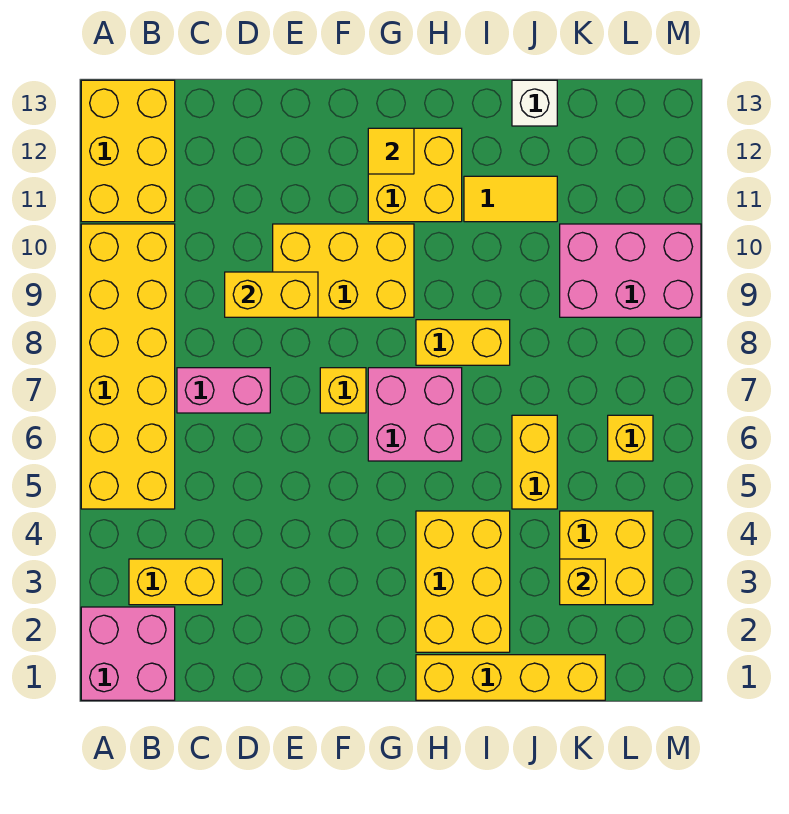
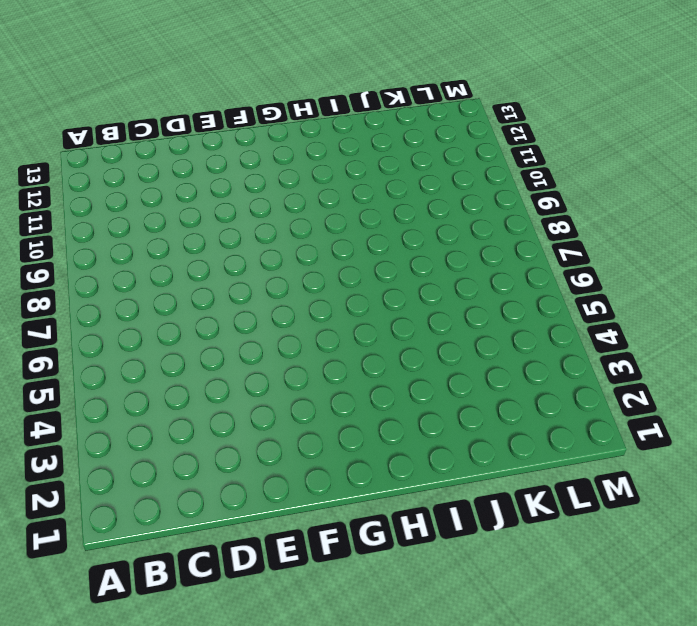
none -> pink 2x2 brick [81,607,175,700]
none -> yellow 2x6 brick [81,224,175,509]
none -> yellow 2x3 brick [81,80,175,222]

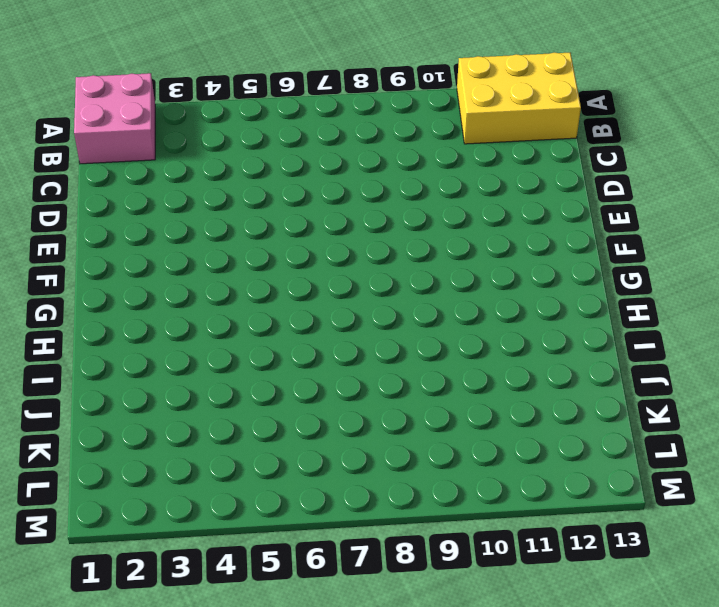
none -> yellow 2x6 brick [81,224,175,509]
none -> yellow 1x2 brick [129,559,222,605]
none -> pink 1x2 brick [177,368,270,413]

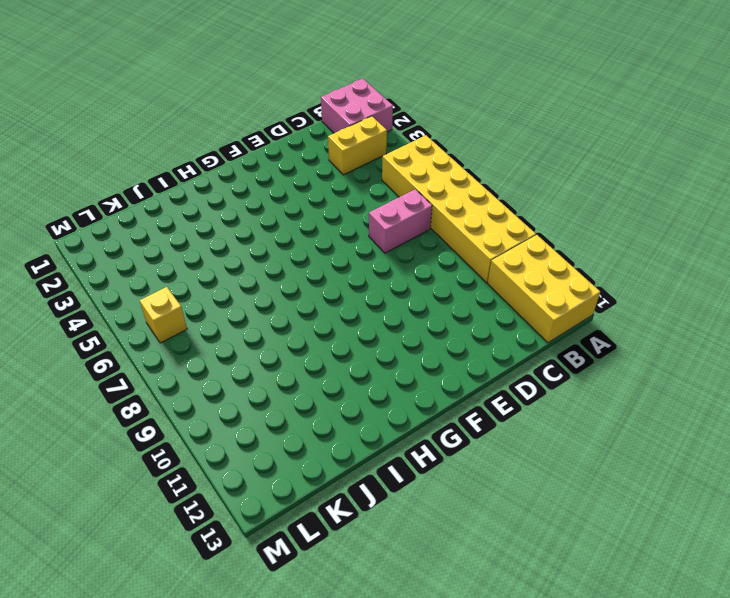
none -> yellow 2x3 brick [273,224,414,317]
none -> yellow 1x1 brick [320,368,366,413]
none -> pink 2x2 brick [368,368,462,461]

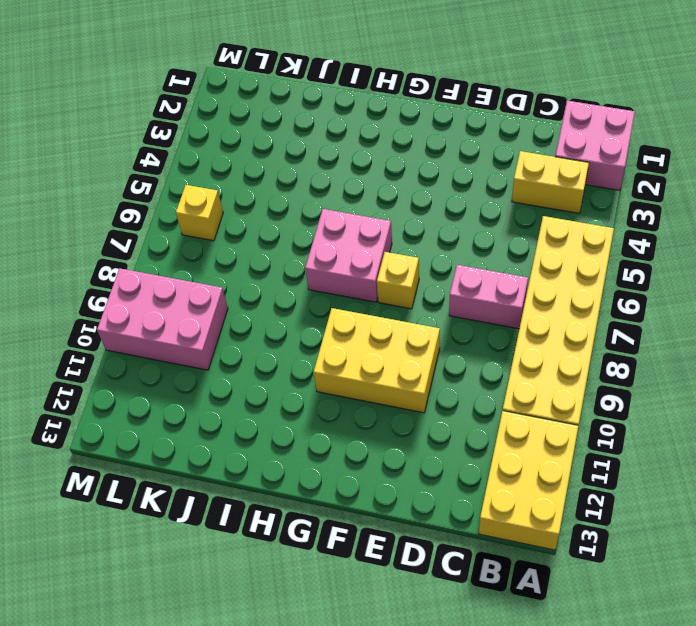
none -> yellow 2x2 brick [368,128,462,222]
none -> yellow 1x4 brick [416,655,605,700]
none -> yellow 2x3 brick [416,511,510,652]

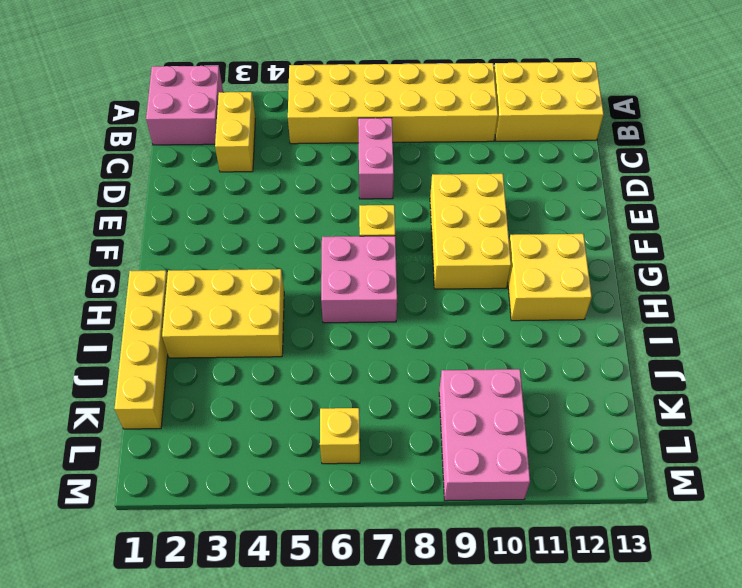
none -> yellow 1x2 brick [416,320,510,365]
none -> yellow 1x2 tile [464,176,557,222]
none -> yellow 1x2 brick [512,415,557,509]

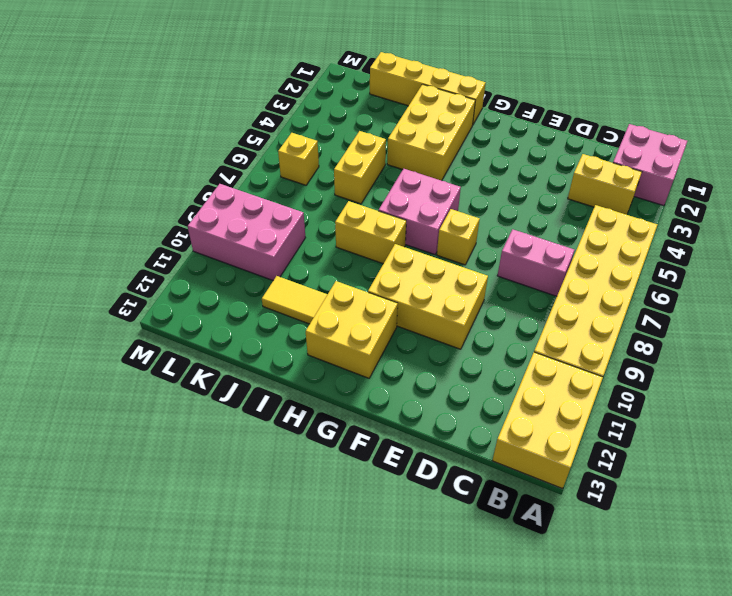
none -> white 1x1 brick [512,80,557,126]
none -> yellow 2x2 brick [560,511,653,605]
none -> yellow 1x2 brick [225,272,318,317]

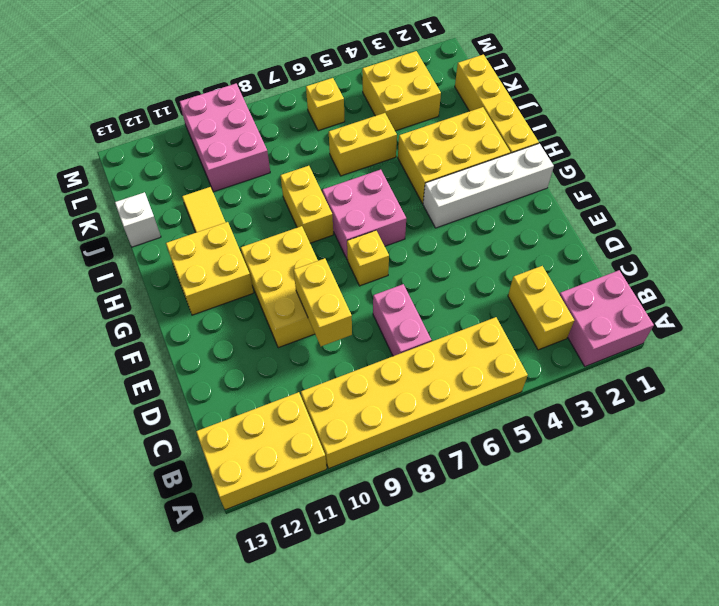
white 1x4 brick [423,143,554,228] -> none
none -> yellow 1x1 tile [368,128,414,174]
none -> yellow 1x1 brick [560,559,605,605]

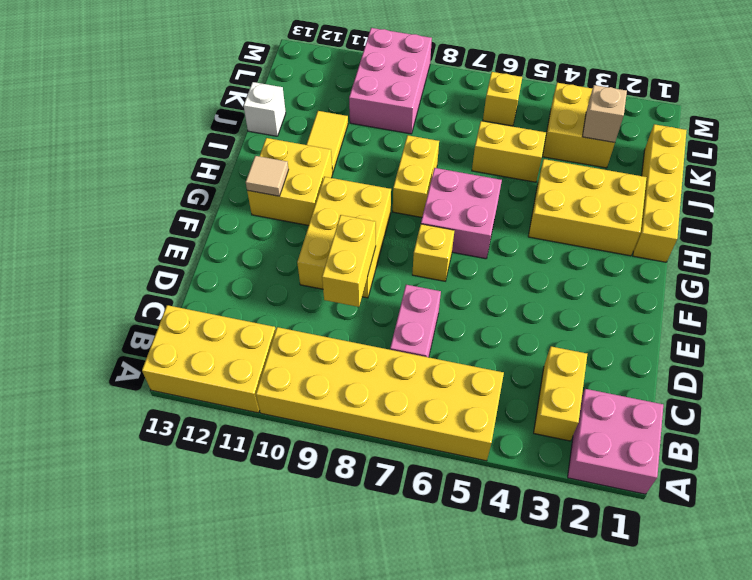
tan 1x1 tile [246,156,289,196] -> yellow 1x1 tile [368,128,414,174]
tan 1x1 brick [582,85,627,143] -> yellow 1x1 brick [560,559,605,605]

